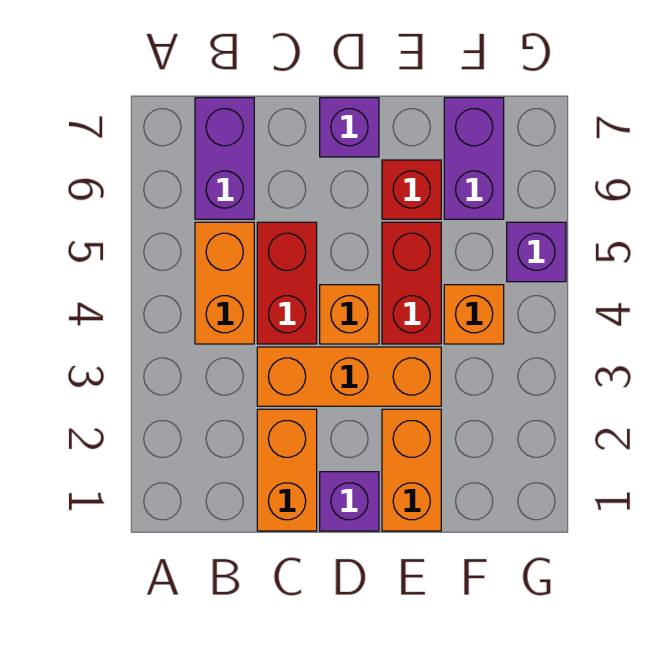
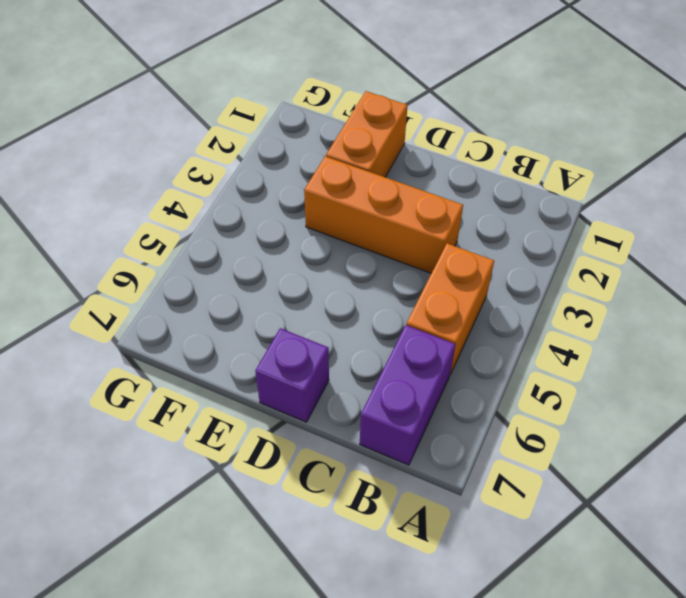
none -> orange 1x2 brick [257,409,317,531]
none -> red 1x2 brick [257,222,317,344]
none -> purple 1x1 brick [320,472,379,531]

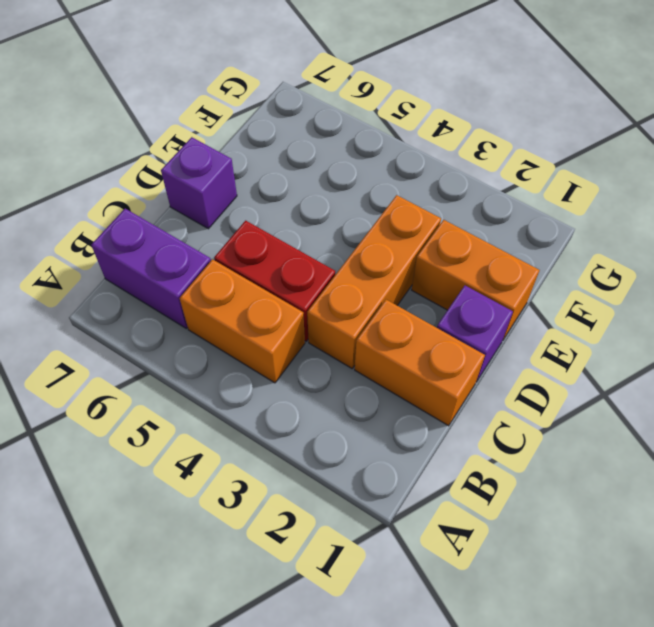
none -> orange 1x1 brick [320,285,379,344]
none -> red 1x2 brick [382,222,441,344]
none -> red 1x1 brick [382,160,441,219]

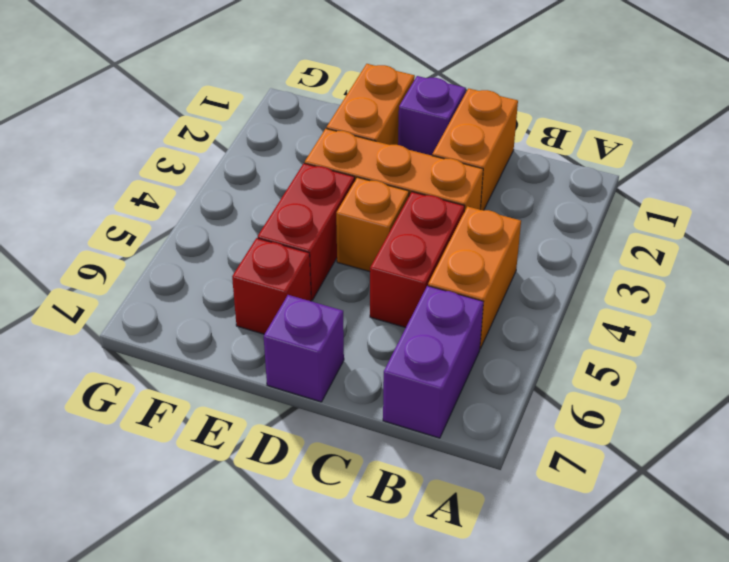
none -> orange 1x1 brick [444,285,504,344]
none -> purple 1x2 brick [444,98,504,219]
none -> purple 1x1 brick [507,222,566,282]

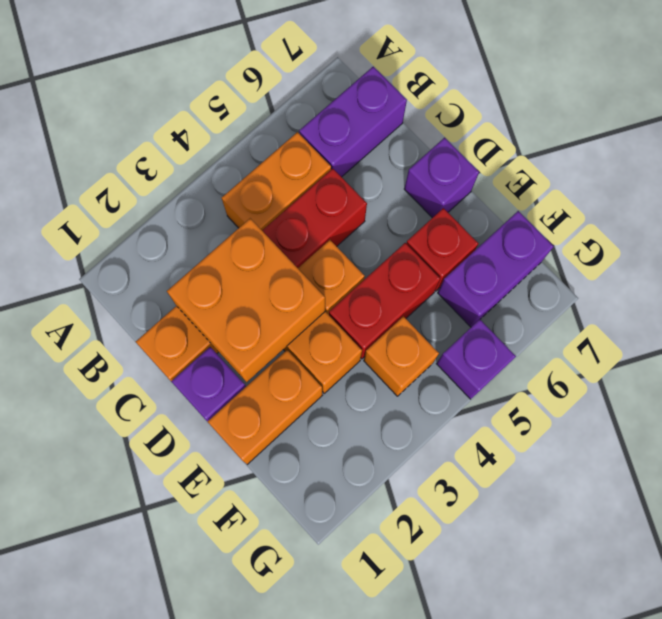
orange 2x2 brick [167,218,325,382] -> none

